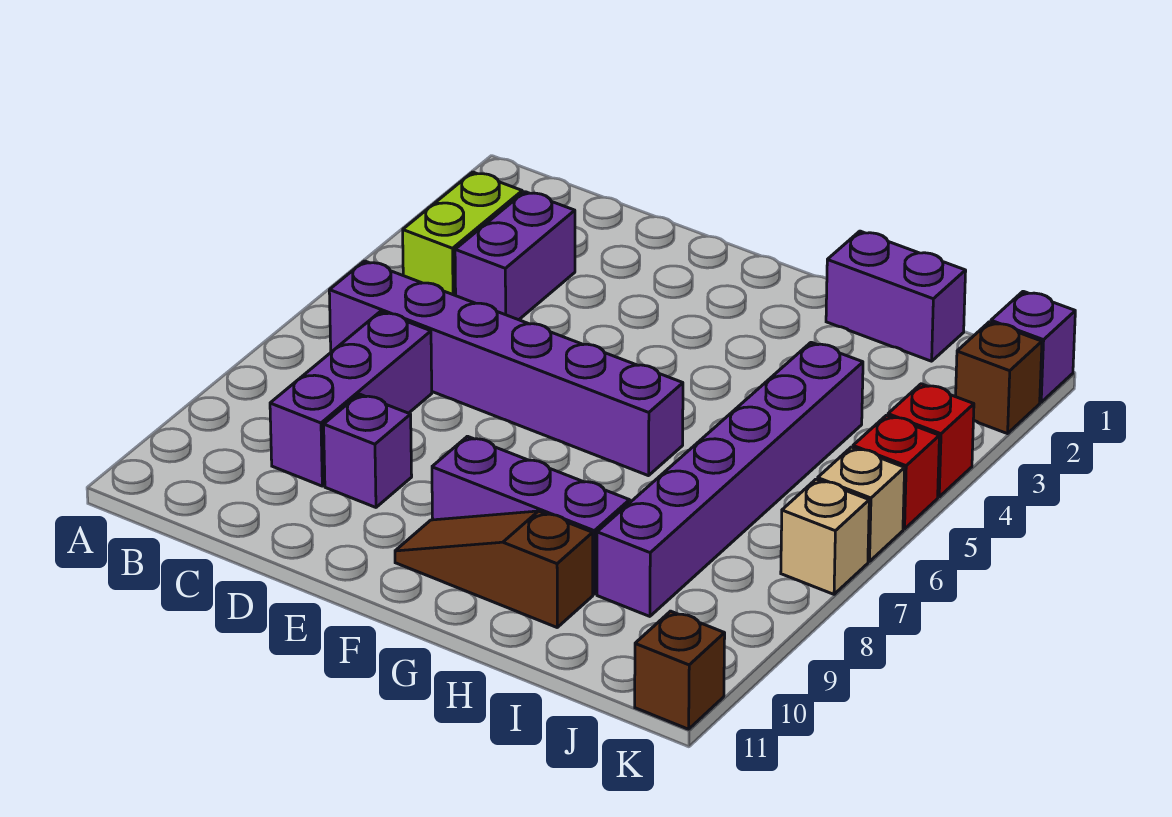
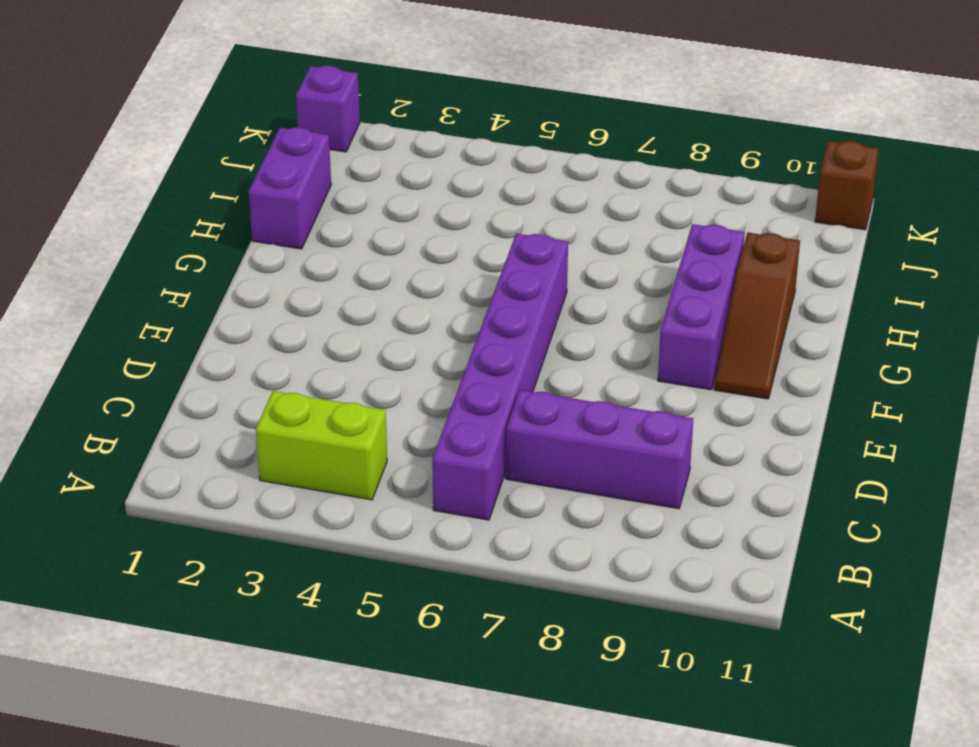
none -> purple 1x2 brick [455,192,575,320]
none -> purple 1x1 brick [324,394,412,507]
none -> purple 1x6 brick [597,342,863,616]

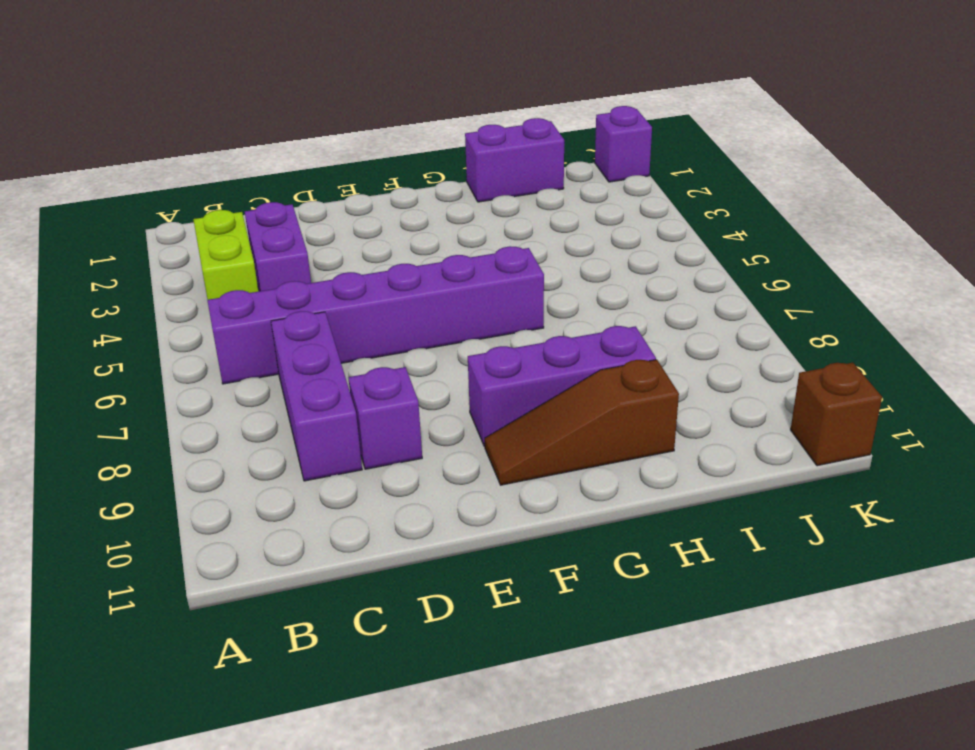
none -> purple 1x6 brick [597,342,863,616]
none -> brown 1x1 brick [956,322,1042,434]
none -> red 1x1 brick [888,384,974,497]

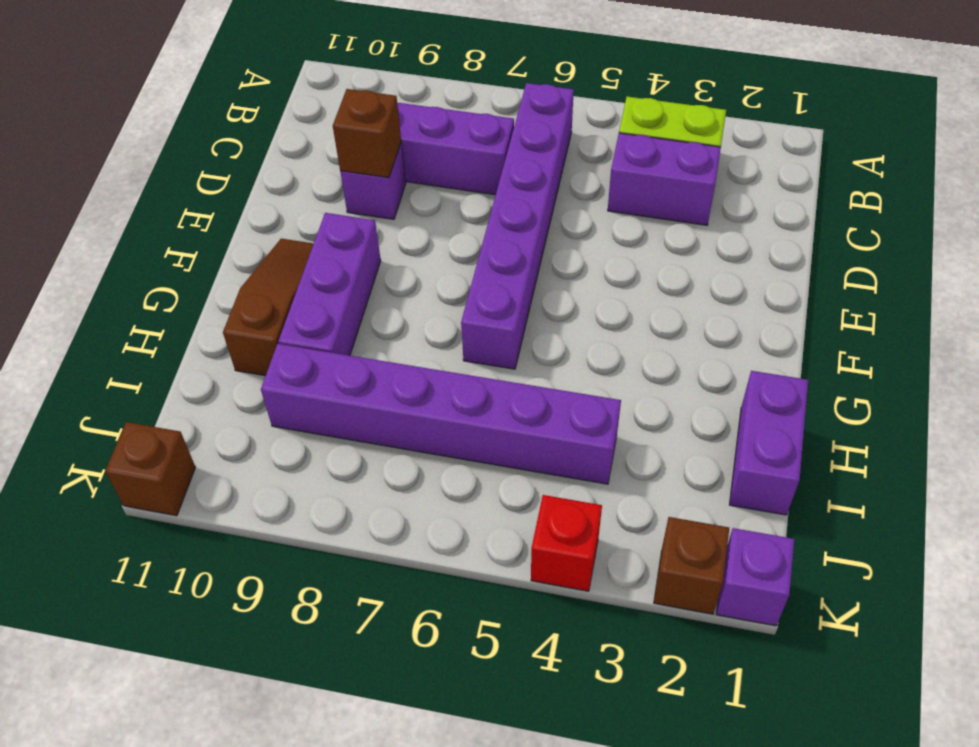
brown 1x1 brick [333,89,401,178] -> none
none -> red 1x1 brick [853,415,939,529]
none -> tan 1x1 brick [818,447,905,562]
none -> tan 1x1 brick [781,479,869,594]

